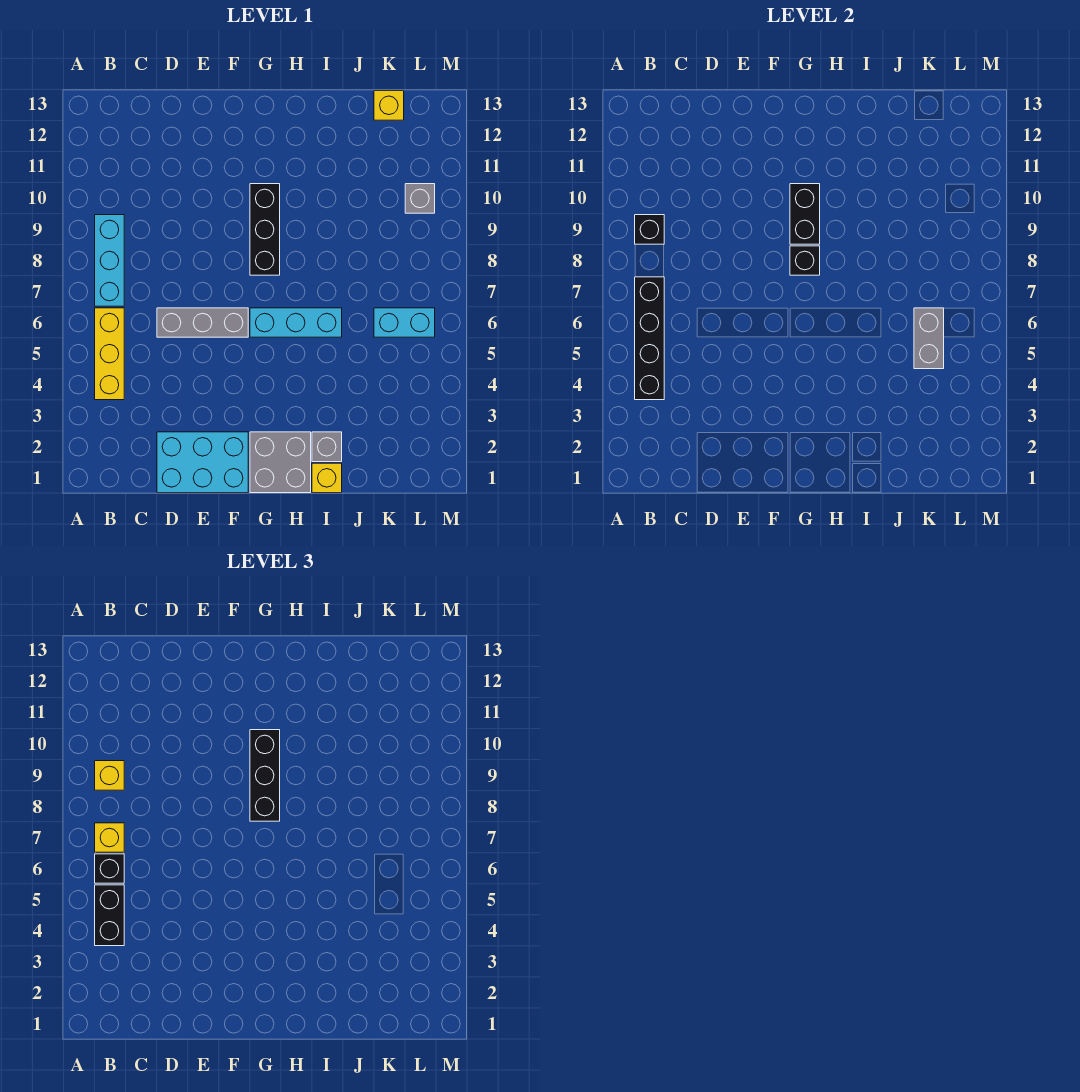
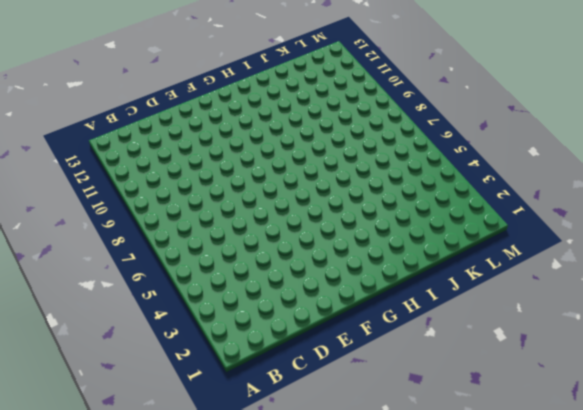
none -> yellow 1x3 brick [95,308,124,400]
none -> cyan 1x3 brick [95,215,124,306]
none -> cyan 2x3 brick [157,432,248,493]

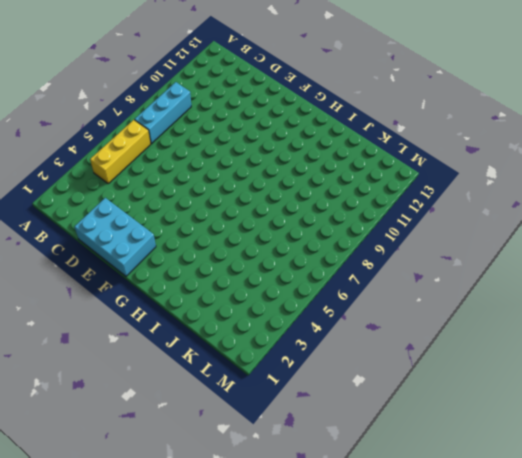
none -> grey 1x3 brick [157,308,248,337]
none -> grey 2x2 brick [250,432,311,493]
none -> cyan 1x3 brick [250,308,342,337]

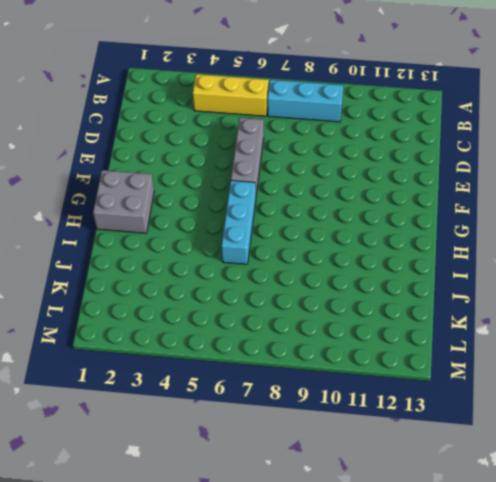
none -> cyan 2x3 brick [157,432,248,493]
none -> black 1x3 brick [250,184,280,275]
none -> yellow 1x1 brick [312,463,342,493]

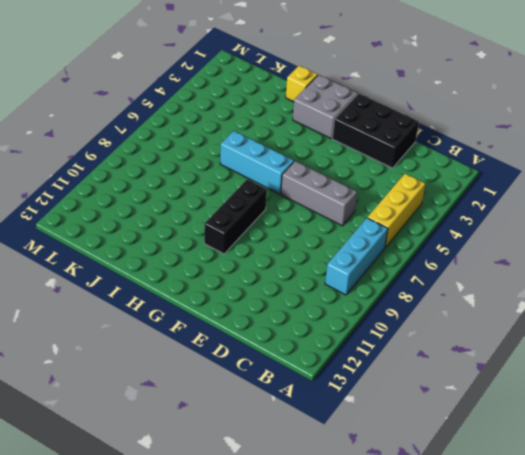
black 2x3 brick [332,93,419,168] -> cyan 2x3 brick [157,432,248,493]
none -> grey 1x1 brick [312,432,342,462]
none -> cyan 1x2 brick [374,308,435,337]
none -> yellow 1x1 brick [374,91,404,120]

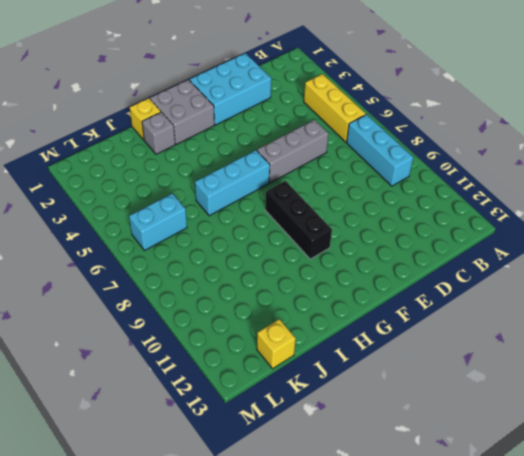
none -> grey 1x1 brick [405,184,435,213]
none -> black 1x4 brick [635,277,664,400]
none -> black 1x1 brick [635,215,664,244]

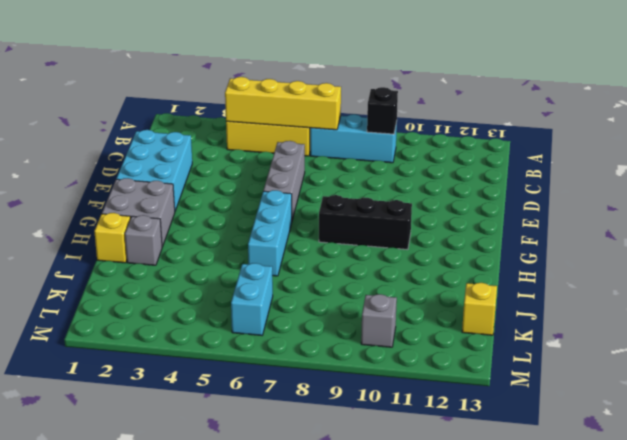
yellow 1x4 brick [225,77,341,130] -> black 1x4 brick [635,277,664,400]
none -> black 1x1 brick [790,246,820,275]
none -> black 1x2 brick [790,184,820,244]
none -> grey 1x2 brick [914,308,944,369]

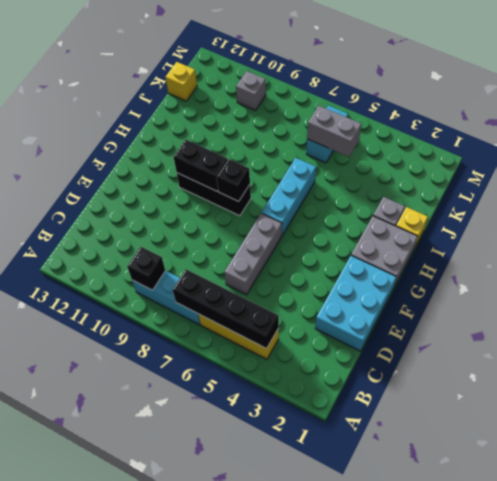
none -> black 1x2 brick [95,885,124,946]
none -> black 1x1 brick [95,854,124,883]
none -> yellow 1x1 brick [95,823,124,852]

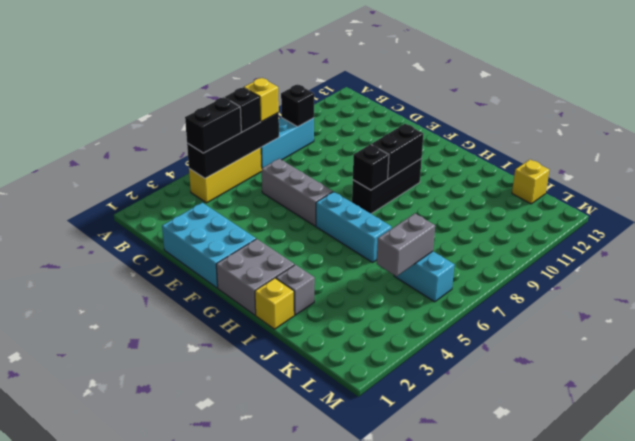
none -> grey 1x1 brick [405,184,435,213]
none -> yellow 1x1 brick [95,761,124,790]
none -> black 1x3 brick [250,730,280,821]

